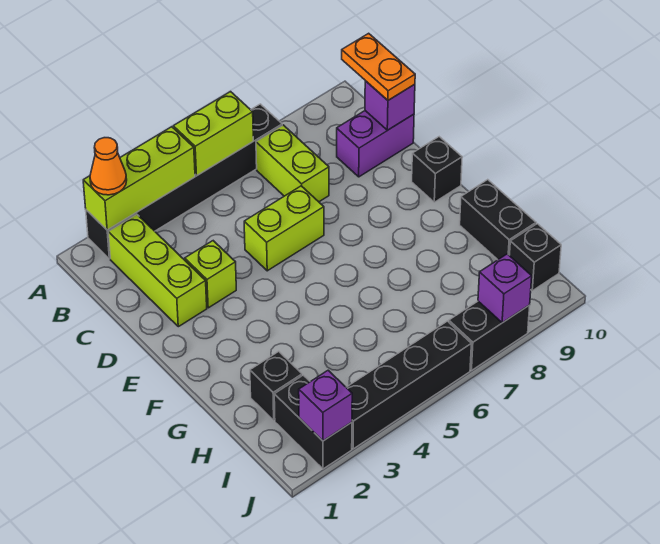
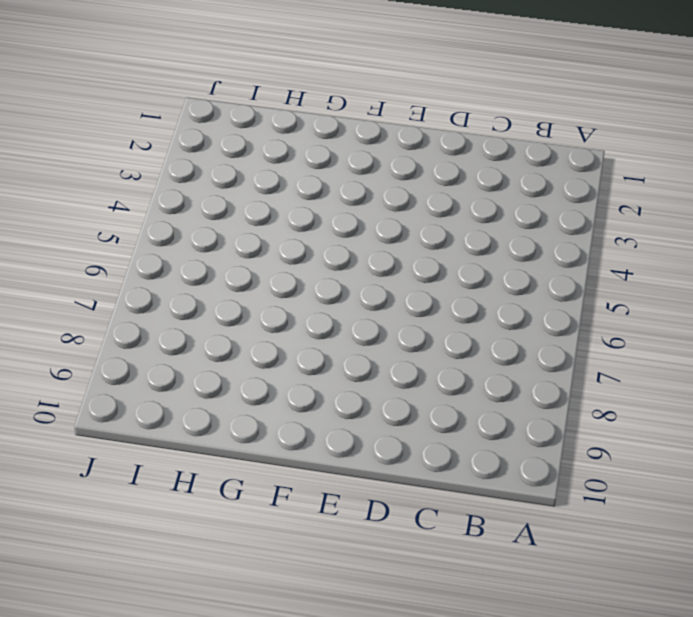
none -> black 1x6 brick [86,104,282,259]
none -> lime 1x3 brick [108,214,207,327]
none -> lime 1x2 brick [256,125,329,202]

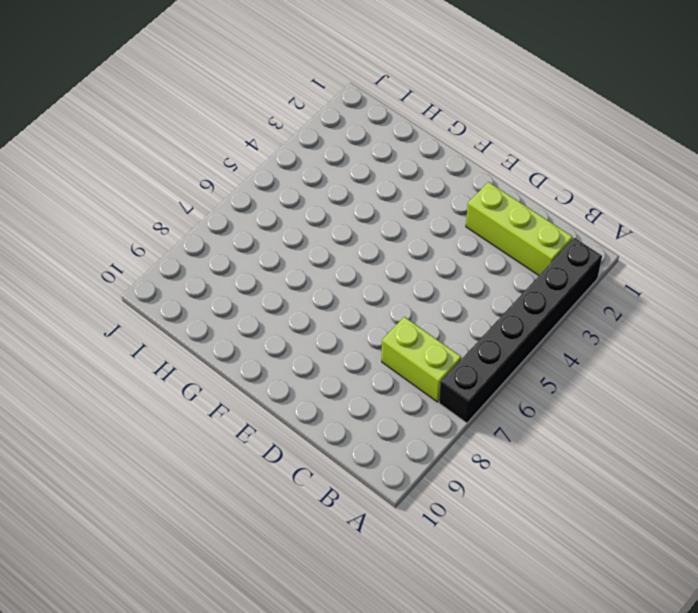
none -> purple 1x2 brick [337,111,414,177]
none -> lime 1x1 brick [185,241,236,308]
none -> lime 1x2 brick [244,186,324,271]

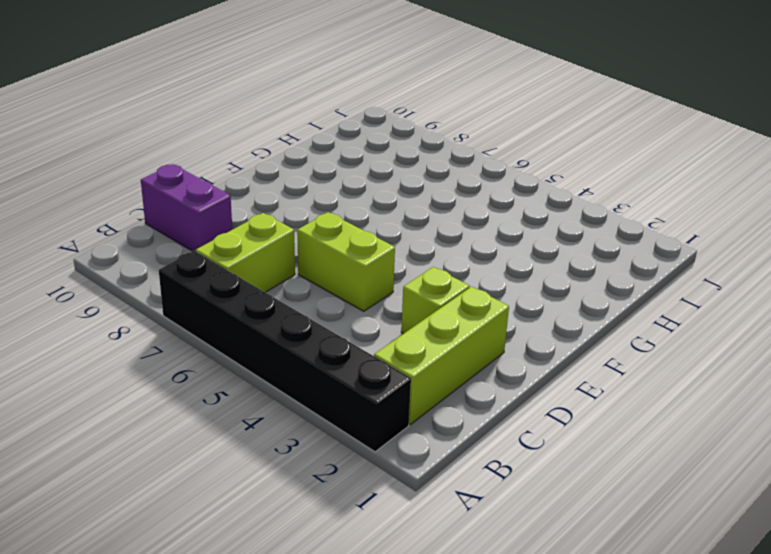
none -> black 1x1 brick [412,137,462,202]
none -> black 1x2 brick [460,180,536,260]
none -> black 1x1 brick [250,351,302,420]

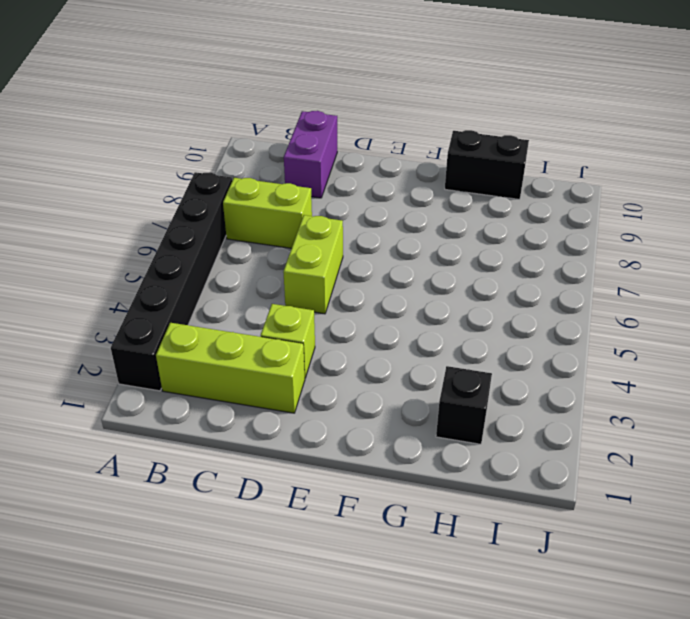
none -> black 1x1 brick [412,137,462,202]
none -> black 1x2 brick [274,375,352,469]
none -> black 1x1 brick [509,224,561,291]

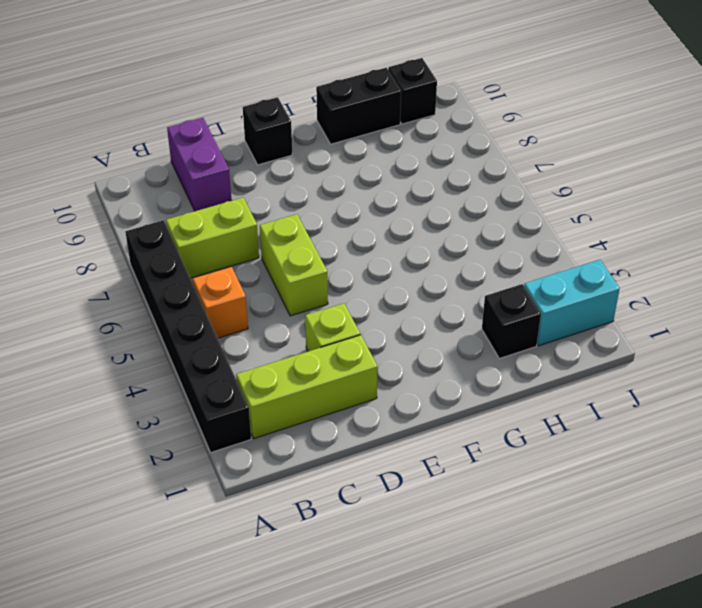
orange 1x1 brick [193,267,248,338] -> none
cyan 1x2 brick [524,260,620,346] -> black 1x2 brick [274,375,352,469]
none -> black 1x4 brick [346,321,471,449]
none -> black 1x2 brick [449,301,530,370]
none -> lime 1x3 brick [83,127,195,230]

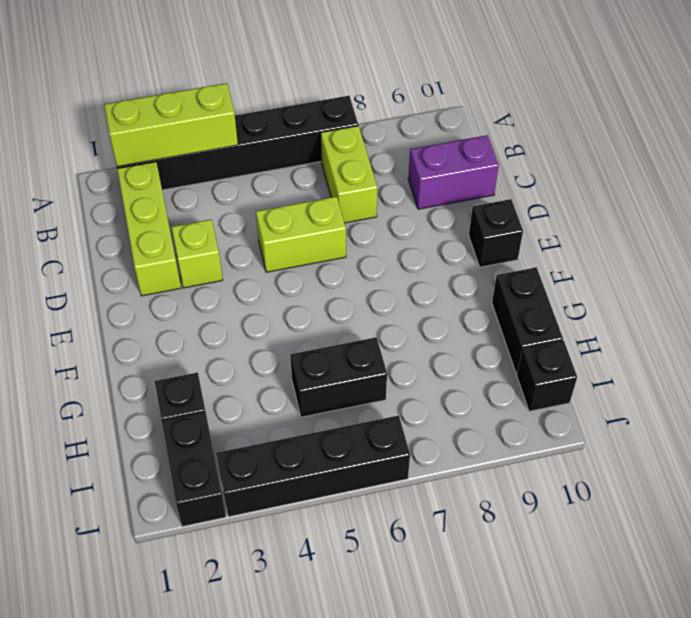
black 1x2 brick [290,337,387,417] -> black 1x2 brick moved to [449,301,530,370]
none -> lime 1x2 brick [173,92,253,175]
none -> purple 1x1 brick [365,81,415,130]
none -> purple 1x1 brick [299,370,352,441]

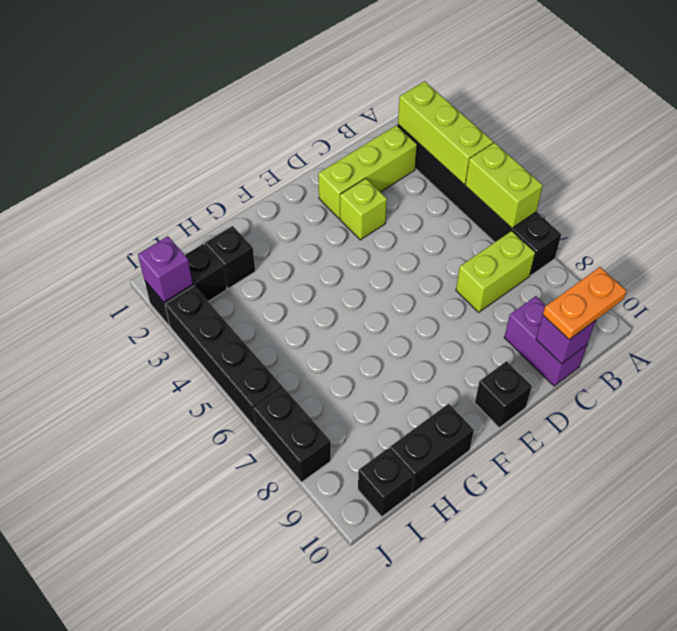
none -> lime 1x2 brick [244,186,324,271]
none -> purple 1x1 brick [478,254,532,323]
none -> orange 1x1 cone [90,138,127,195]

